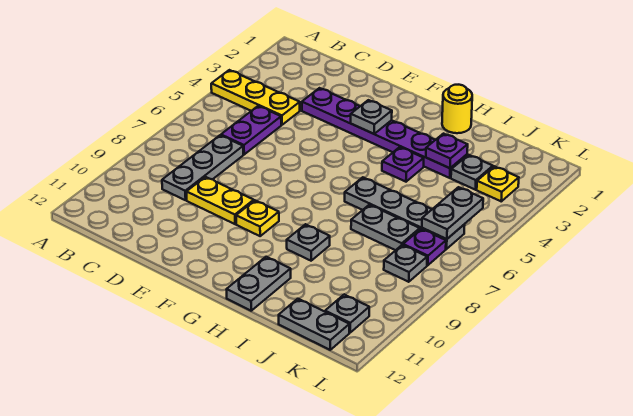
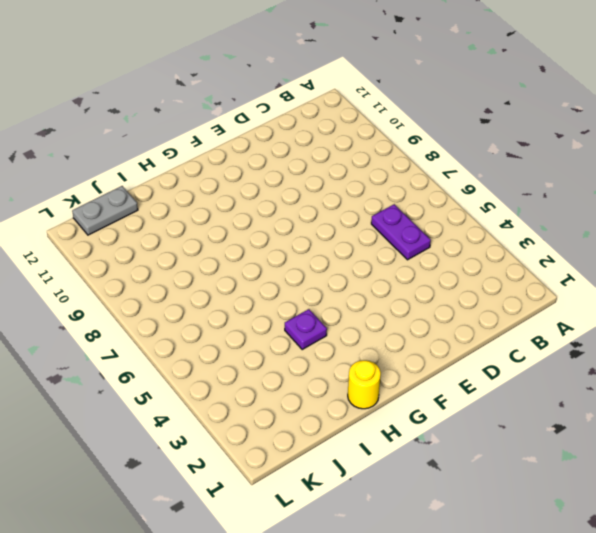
none -> yellow 1x3 plate [211,70,300,125]
none -> grey 1x3 plate [162,135,243,200]
none -> purple 1x6 plate [302,88,467,178]

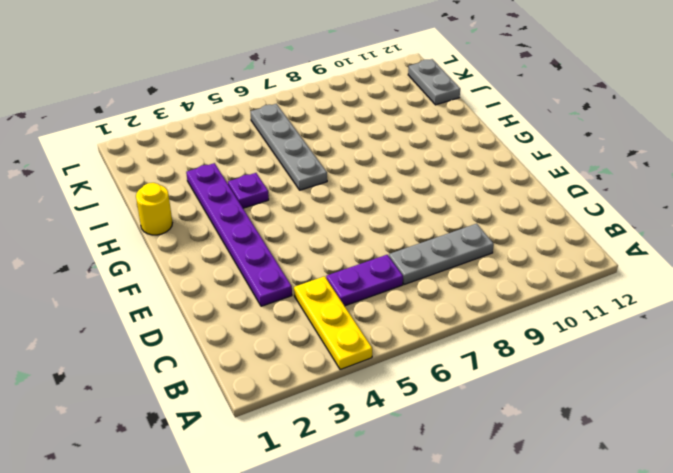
none -> yellow 1x2 plate [187,177,254,224]
none -> yellow 1x1 plate [236,201,279,236]
none -> grey 1x1 plate [287,224,330,261]

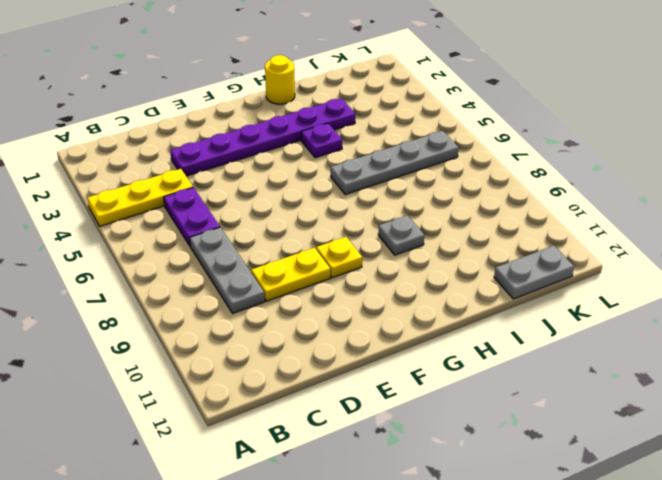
none -> grey 1x2 plate [227,257,291,311]
none -> grey 1x2 plate [351,205,420,250]
none -> grey 1x1 plate [451,155,493,190]

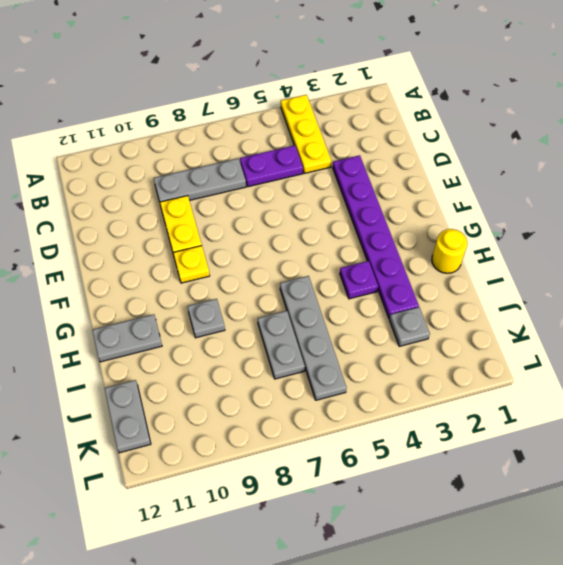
none -> yellow 1x1 plate [477,166,519,201]
none -> purple 1x1 plate [403,229,446,265]
none -> grey 1x1 plate [384,245,427,282]

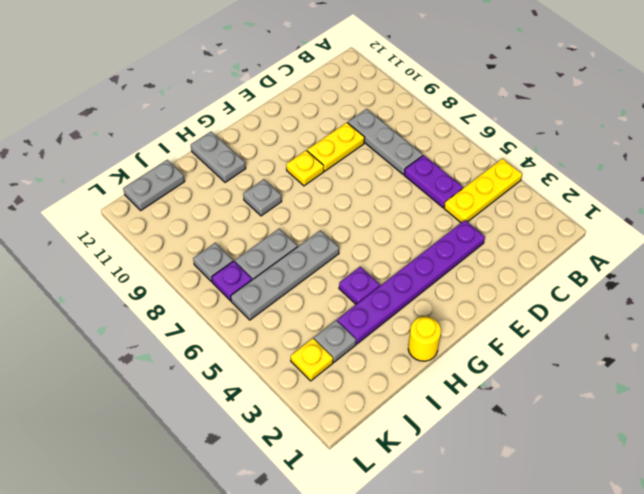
none -> grey 1x1 plate [325,294,369,332]
none -> grey 1x1 plate [351,100,392,134]
none -> purple 1x1 plate [426,134,468,168]

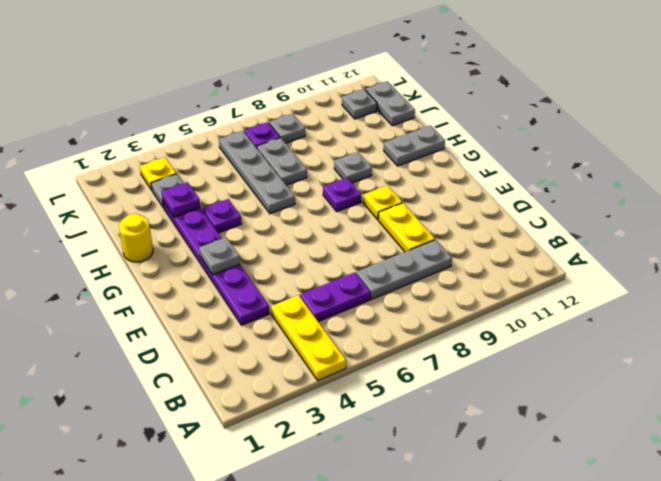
purple 1x1 plate [323,178,361,212] -> none
none -> grey 1x2 plate [422,187,483,239]

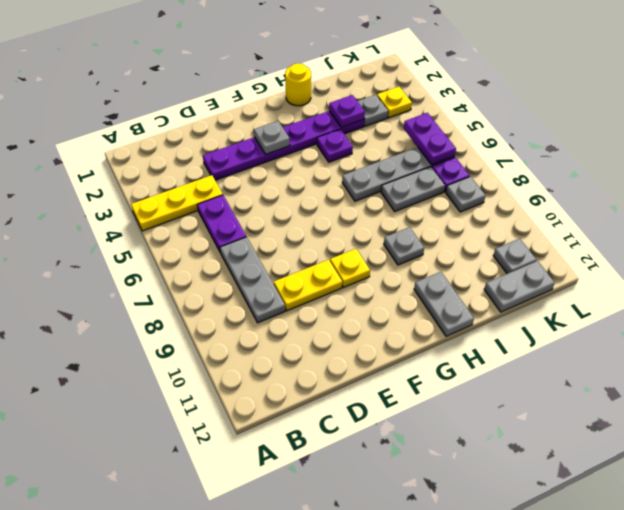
purple 1x2 plate [404,113,456,165] -> grey 1x2 plate [422,187,483,239]

